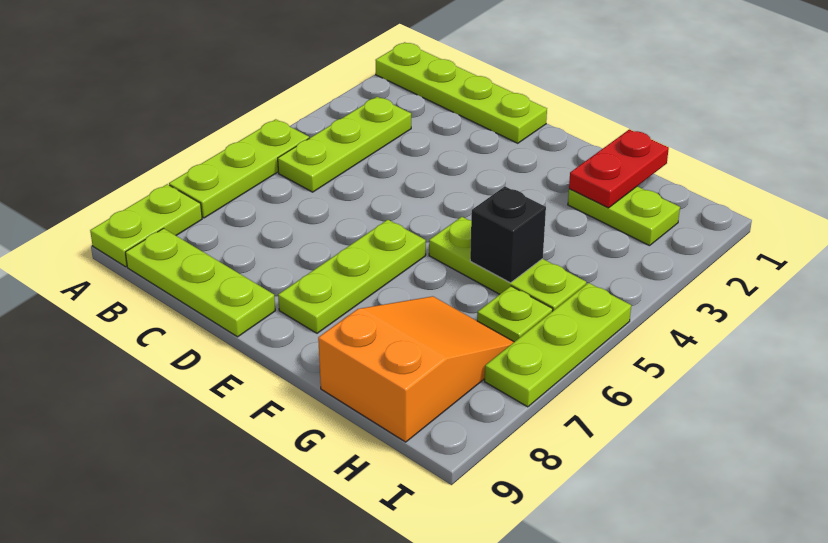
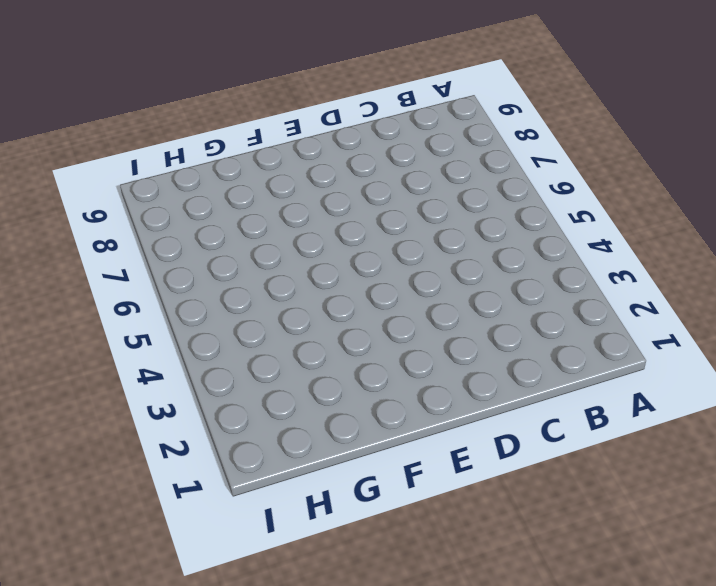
none -> lime 1x4 plate [376,42,547,143]
none -> lime 1x3 plate [169,119,309,218]
none -> lime 1x2 plate [90,184,202,267]

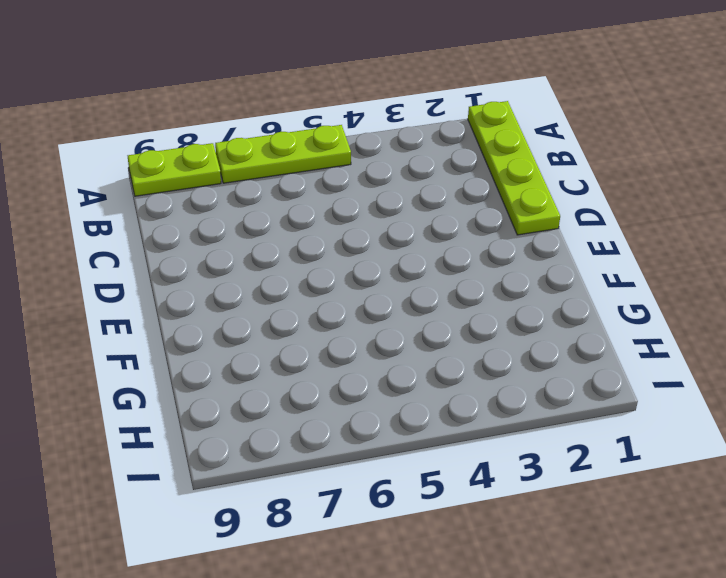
none -> lime 1x3 plate [278,97,411,192]
none -> lime 1x3 plate [125,228,275,337]
none -> lime 1x3 plate [278,220,426,333]

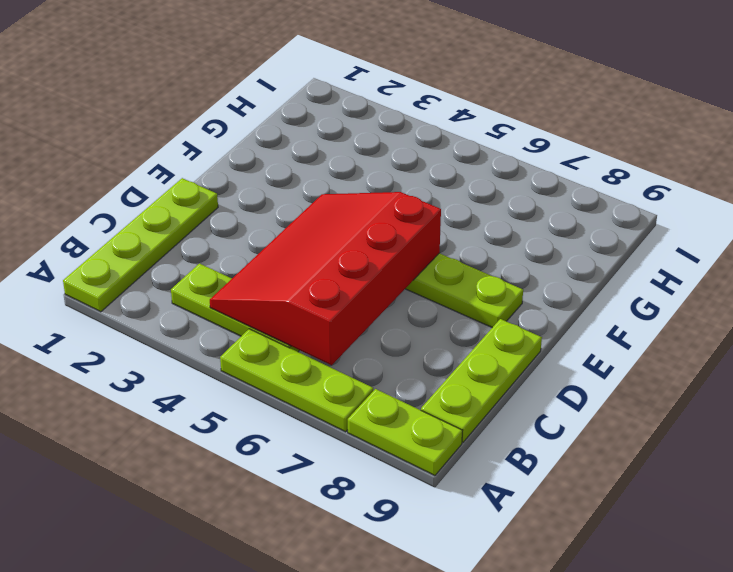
red 3x4 slope [210,192,441,365] -> none
none -> lime 1x3 plate [429,217,586,311]
none -> lime 1x2 plate [568,186,680,246]
none -> orange 2x3 slope [318,296,514,442]

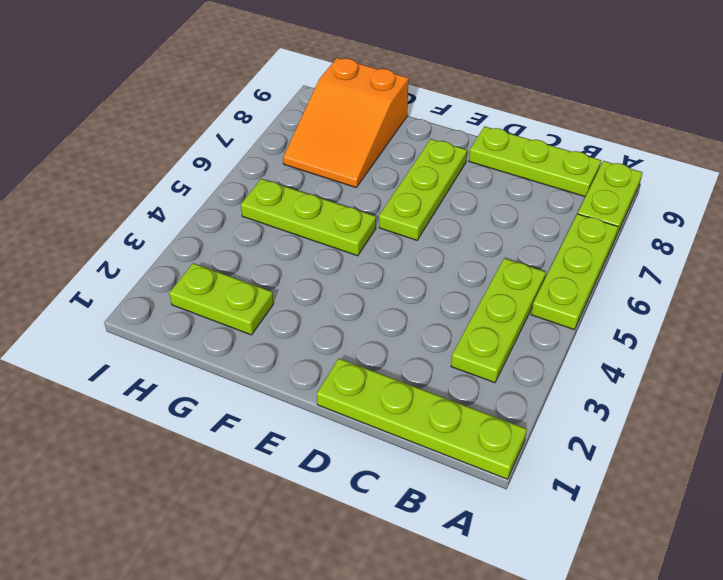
none -> lime 1x1 plate [477,286,553,342]
none -> lime 1x3 plate [485,283,631,407]
none -> red 1x2 plate [569,129,669,208]

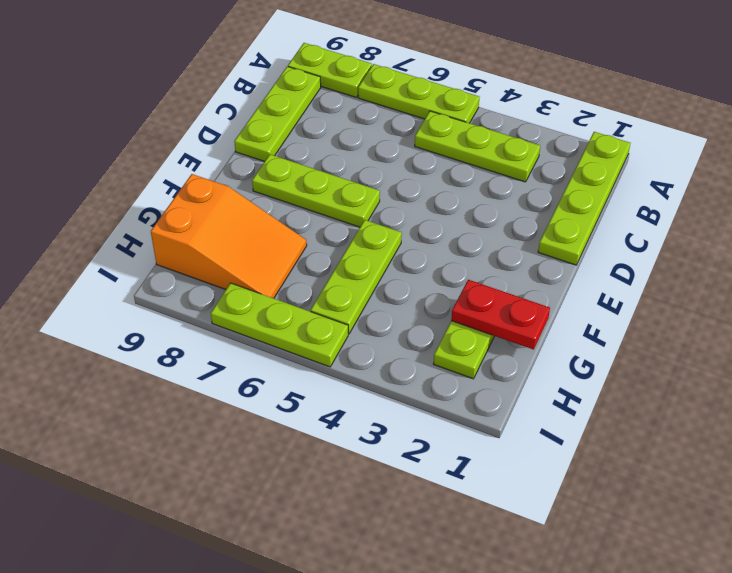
none -> lime 1x1 plate [477,286,553,342]
none -> black 1x1 brick [470,186,546,283]

